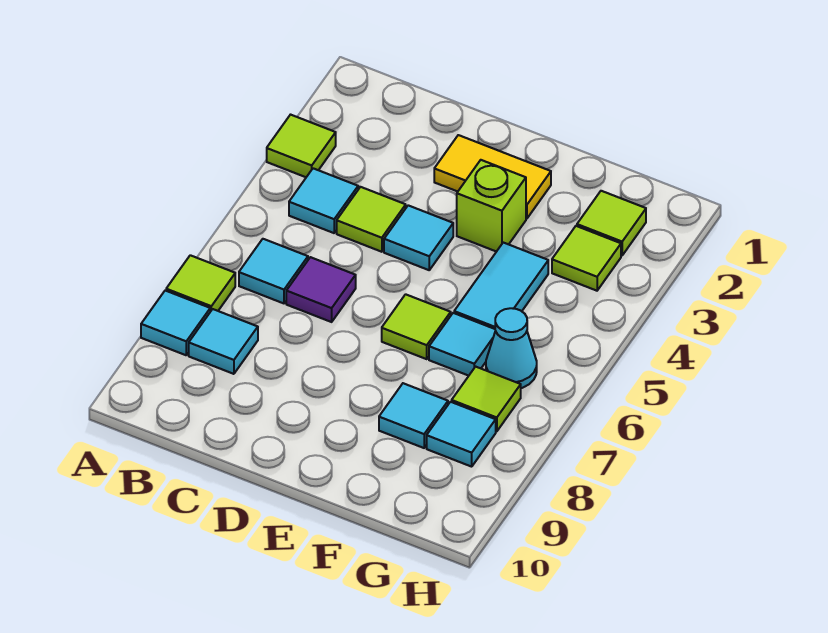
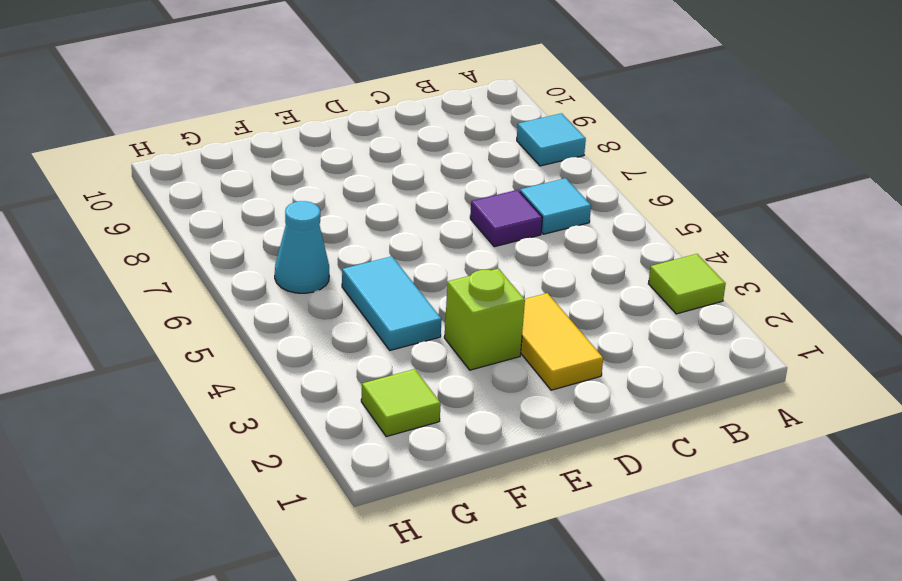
yellow 1x2 tile [521,293,603,390] -> yellow 1x2 tile turned to [434,135,551,218]
none -> lime 1x1 tile [166,255,235,312]
none -> cyan 1x1 tile [289,168,358,233]
none -> cyan 1x1 tile [189,309,258,374]

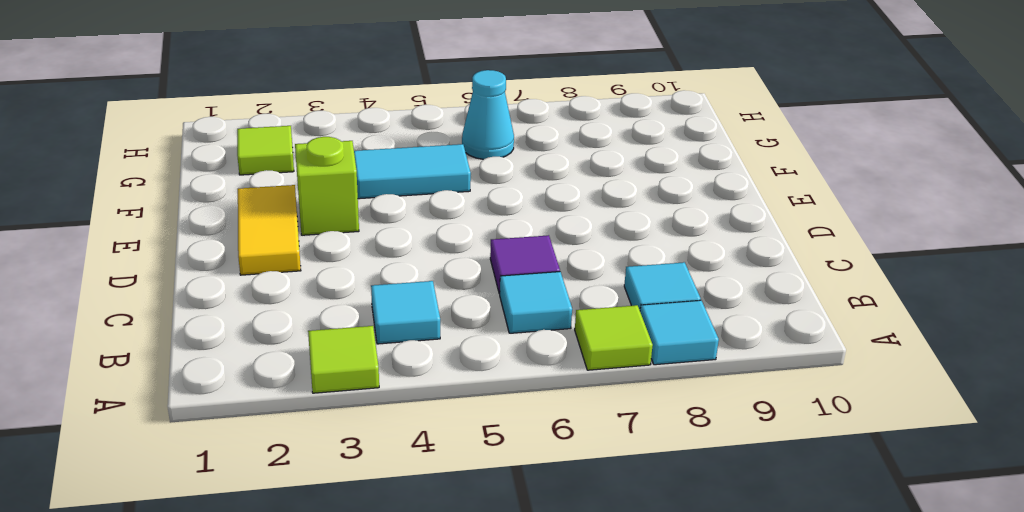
none -> lime 1x1 tile [337,187,406,252]
none -> cyan 1x1 tile [384,205,453,270]
none -> lime 1x1 tile [382,294,451,359]

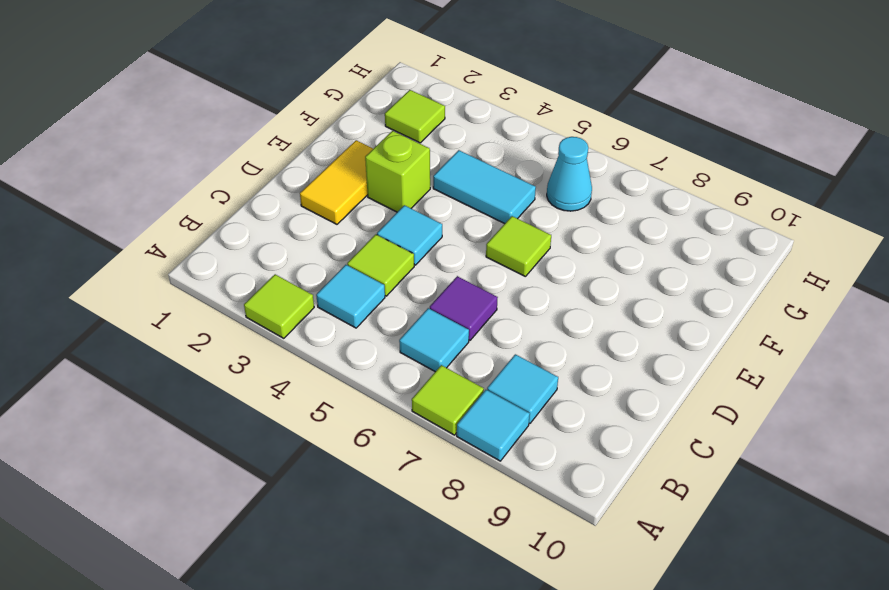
none -> cyan 1x1 tile [429,313,495,376]
none -> cyan 1x1 tile [379,383,448,448]
none -> lime 1x1 tile [552,226,621,291]

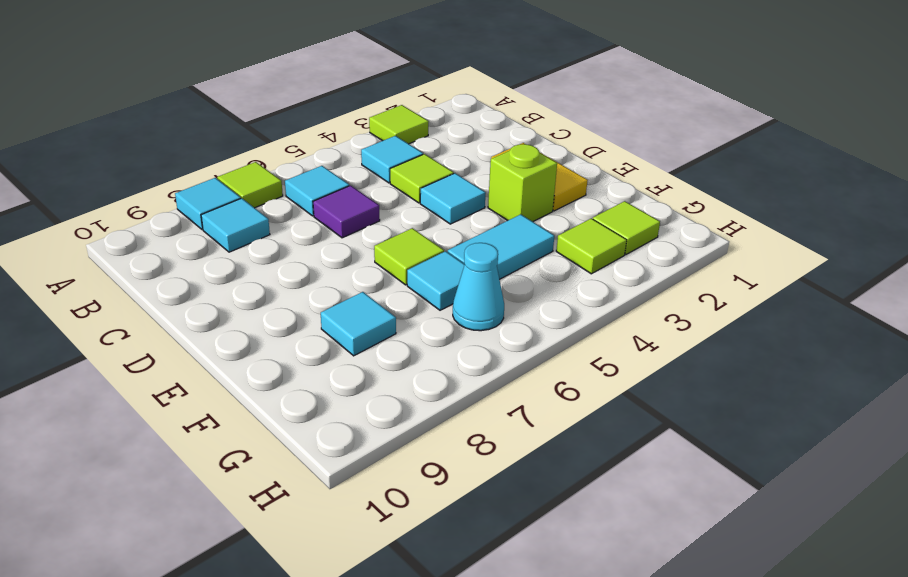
none -> lime 1x1 tile [452,367,521,432]
none -> cyan 1x1 tile [427,402,496,467]

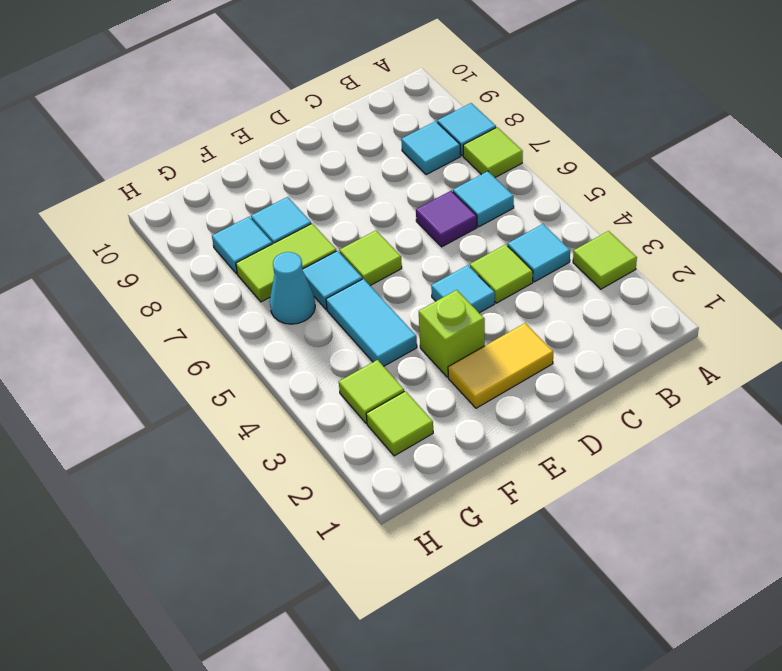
lime 1x2 tile [236,224,336,302] -> lime 1x1 tile [452,367,521,432]

